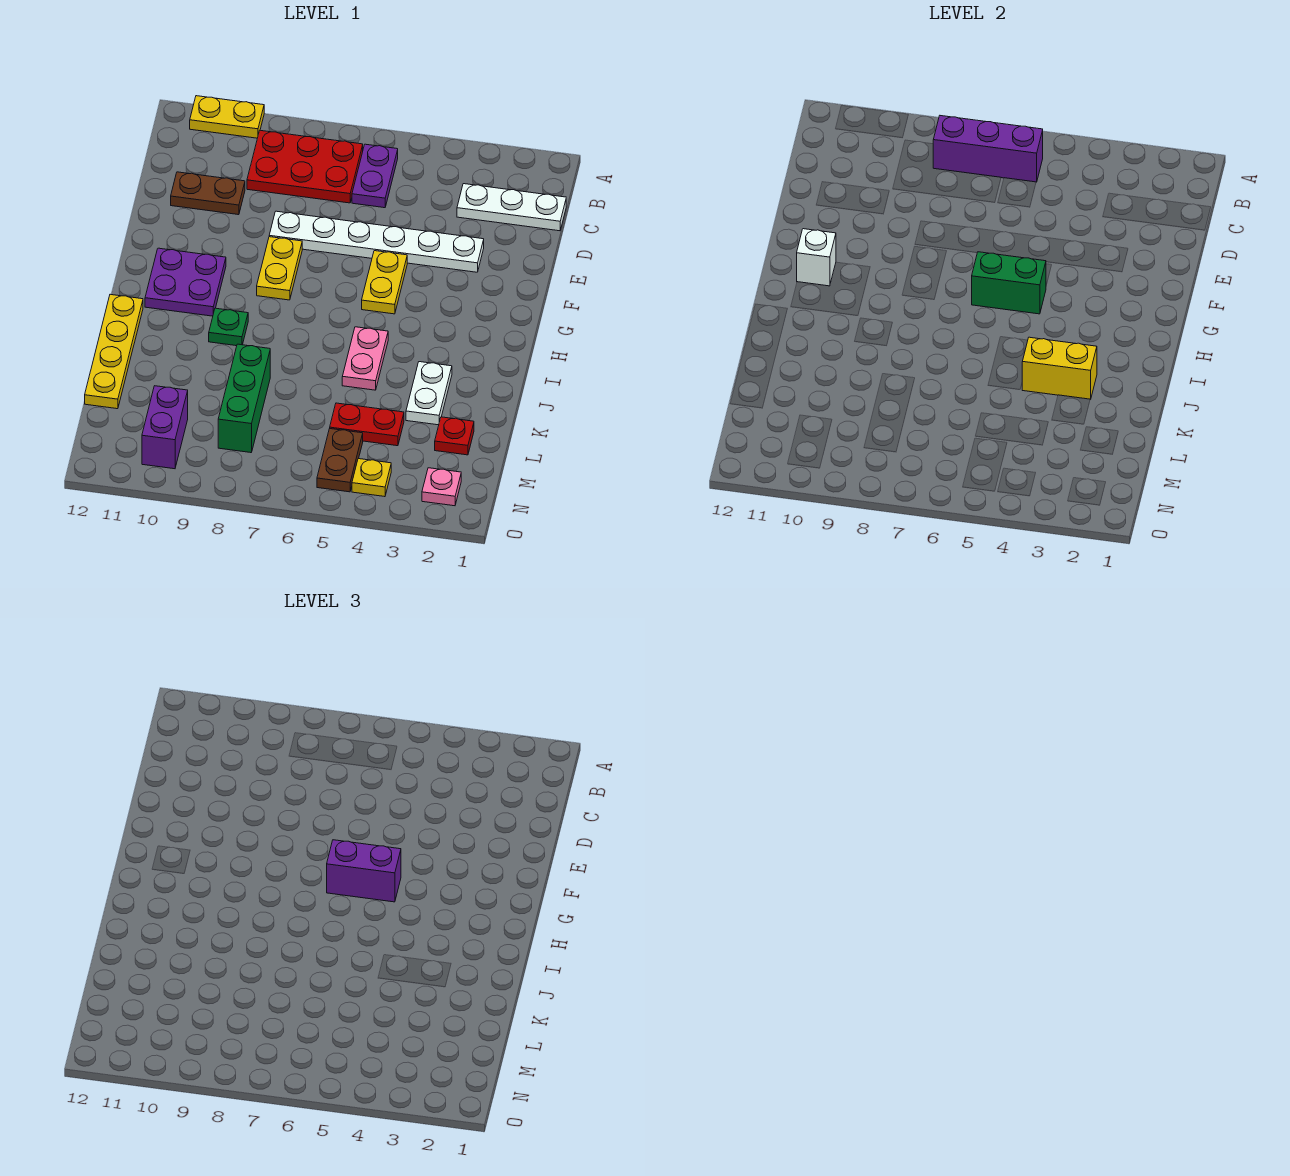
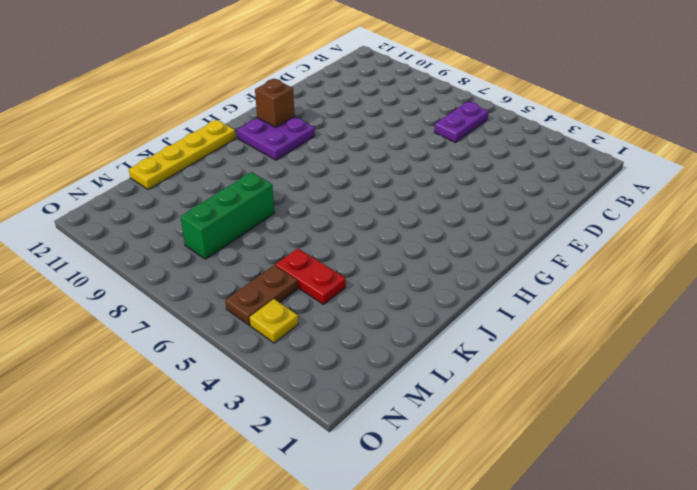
brown 1x1 brick [255,79,294,127] -> white 1x1 brick [797,229,836,286]
none -> yellow 1x2 plate [190,96,264,138]
none -> red 2x3 plate [247,130,363,203]
none -> white 1x3 plate [457,184,566,231]

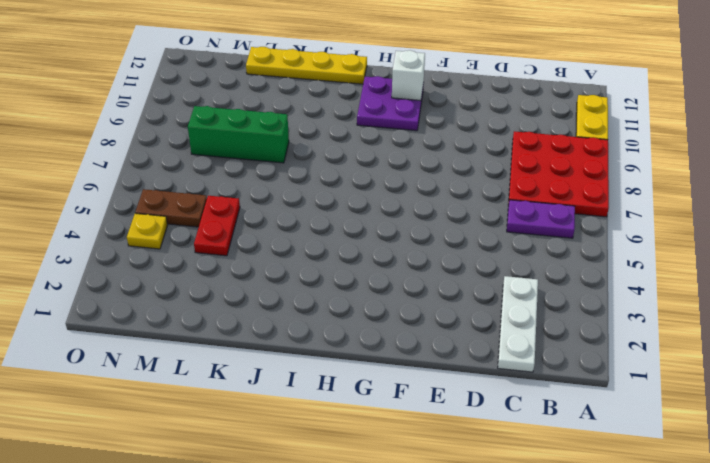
red 3x3 plate [508,131,609,217] -> red 2x3 plate [247,130,363,203]
none -> brown 1x2 plate [171,172,245,215]
none -> white 1x6 plate [269,211,484,272]
none -> yellow 1x2 plate [362,251,407,314]

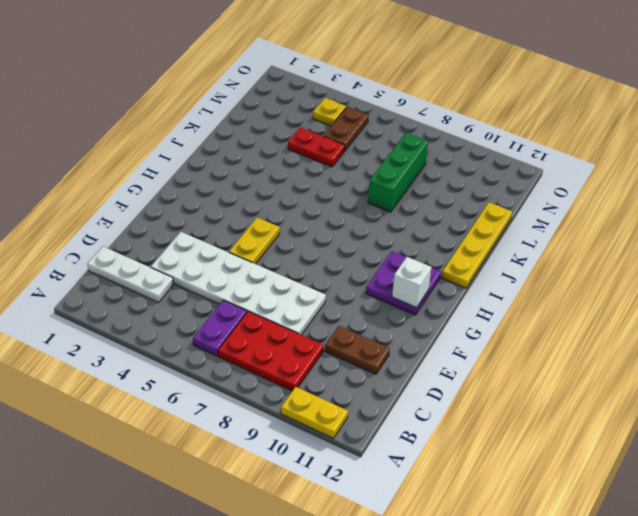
white 2x6 plate [151,232,326,335] -> white 1x6 plate [269,211,484,272]
none -> yellow 1x2 plate [257,237,302,300]
none -> pink 1x2 plate [342,327,388,390]
none -> green 1x1 plate [209,308,248,346]

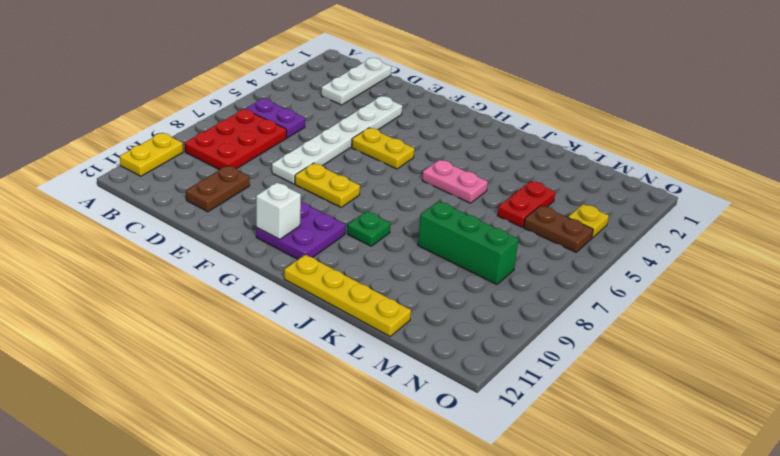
none -> white 1x2 plate [406,362,452,425]
none -> red 1x1 plate [435,417,474,455]
none -> purple 1x2 brick [142,386,188,469]

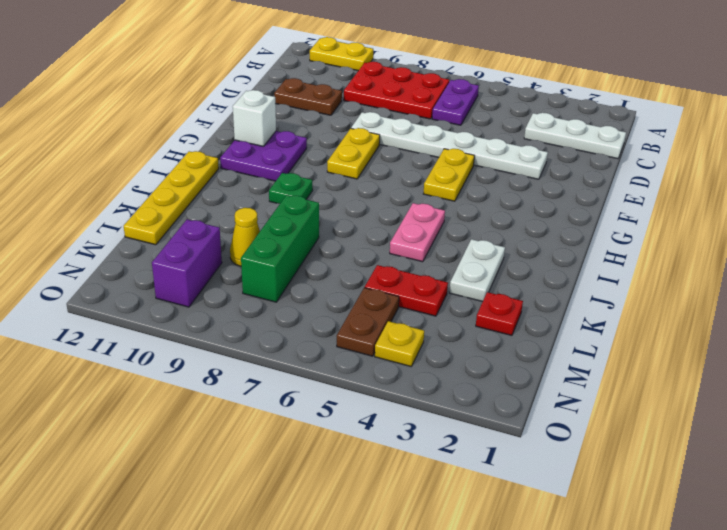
yellow 1x1 cone [230,208,260,266] -> none
none -> pink 1x1 plate [422,468,461,506]
none -> purple 1x3 brick [933,116,1043,182]
none -> green 1x2 brick [972,252,1046,314]

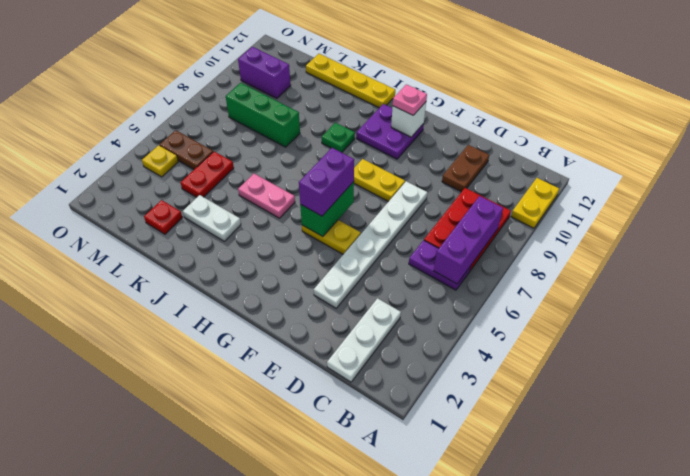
pink 1x1 plate [392,84,427,115] -> pink 1x1 plate moved to [422,468,461,506]
none -> yellow 1x2 brick [1022,337,1097,399]

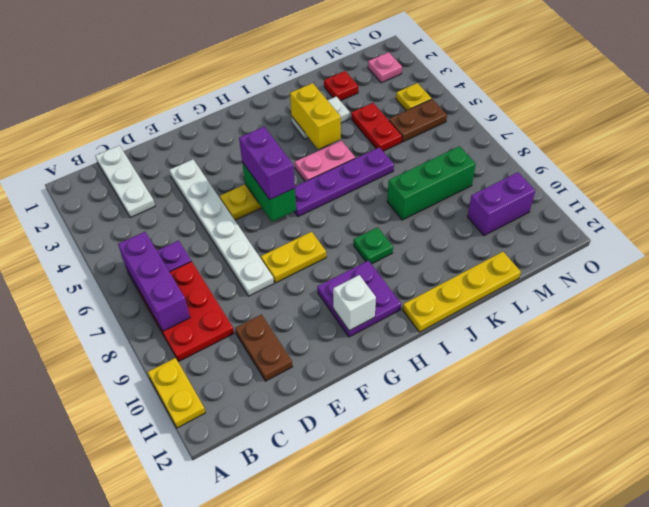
purple 1x4 plate [294,147,394,217] -> none

